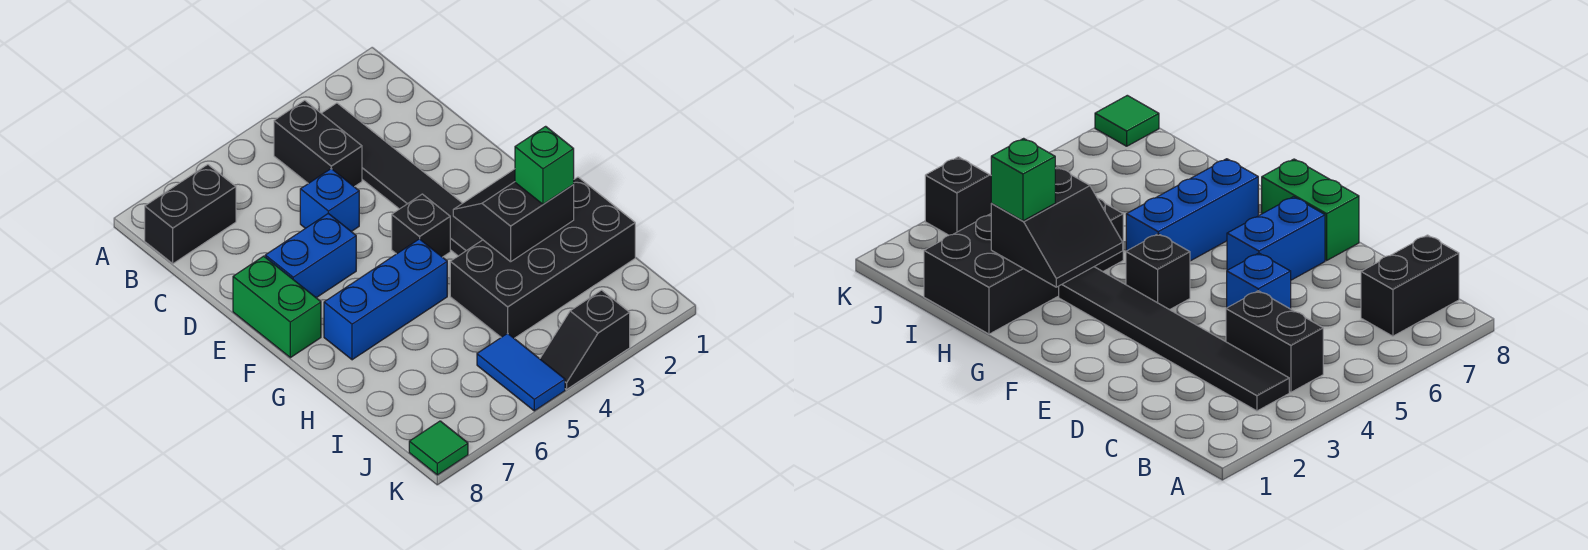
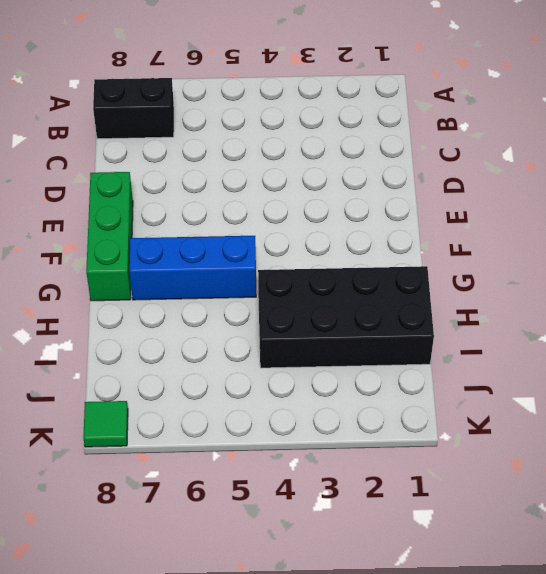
green 1x3 brick [86,172,133,301] -> green 1x2 brick [233,256,321,358]
none -> black 1x6 tile [321,103,483,256]
none -> black 1x2 brick [274,100,362,187]
none -> blue 1x1 brick [300,169,359,232]

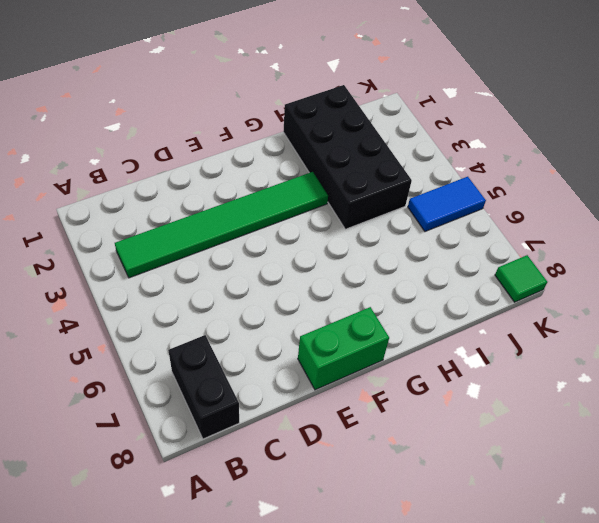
green 1x6 tile [115,172,328,278] -> black 1x6 tile [321,103,483,256]
none -> black 1x2 brick [274,100,362,187]
none -> blue 1x1 brick [300,169,359,232]
none -> blue 1x2 brick [265,213,356,298]

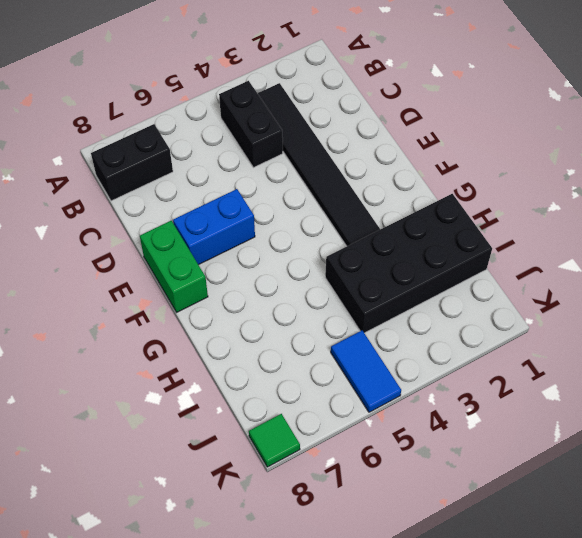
none -> blue 1x1 brick [300,169,359,232]
none -> black 1x1 brick [392,194,450,257]
none -> blue 1x3 brick [324,239,447,360]

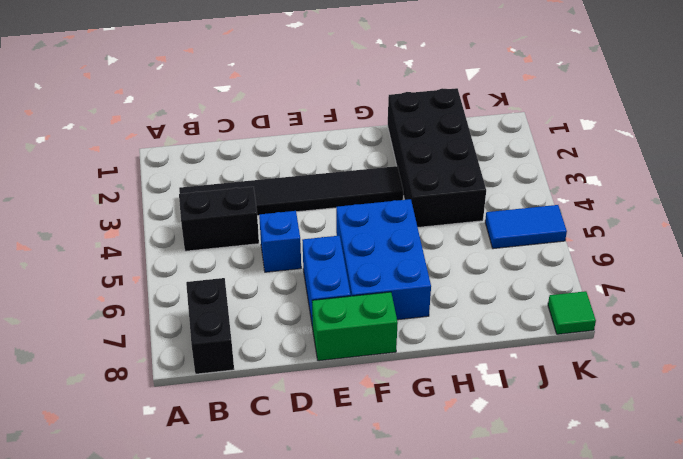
blue 2x3 brick [336,199,431,320] -> blue 1x3 brick [324,239,447,360]
none -> black 1x1 brick [392,194,450,257]
none -> black 1x2 slope [540,290,630,389]
none -> black 2x2 slope [453,169,574,262]

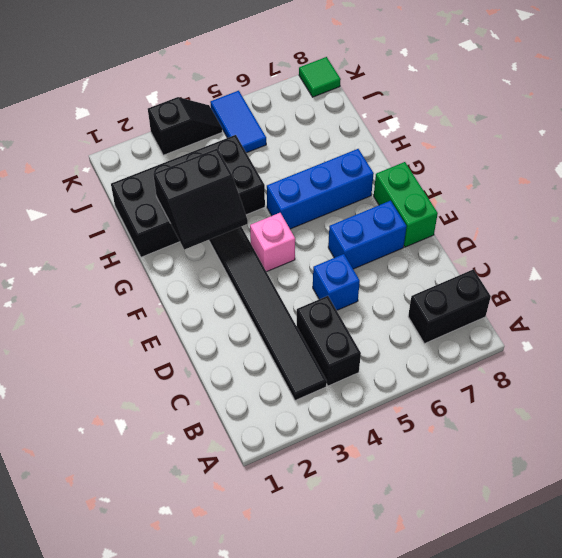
pink 1x1 brick [250,213,295,272] -> black 1x1 brick [392,194,450,257]
none -> green 1x1 brick [515,126,574,204]

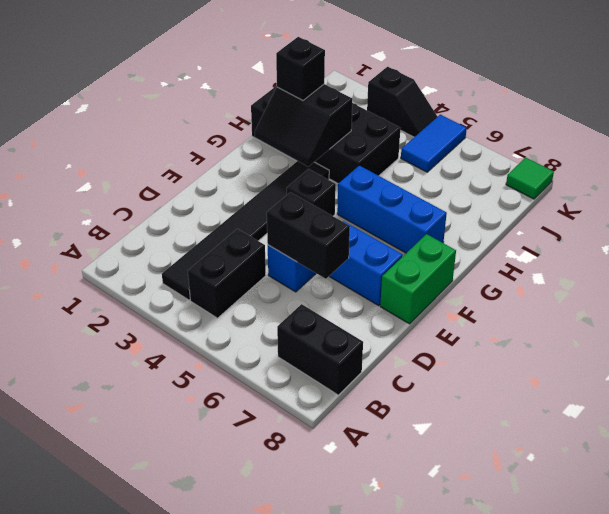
black 1x2 brick [267,192,350,279] -> none
black 1x1 brick [276,37,325,100] -> green 1x1 brick [515,126,574,204]

